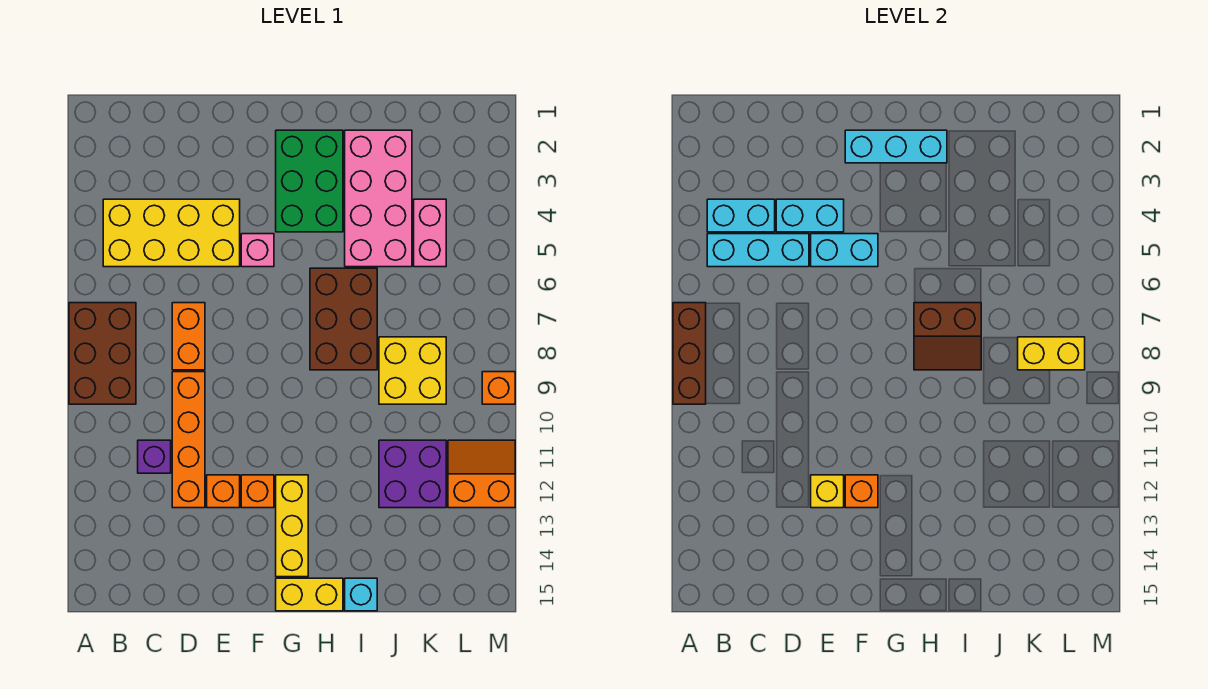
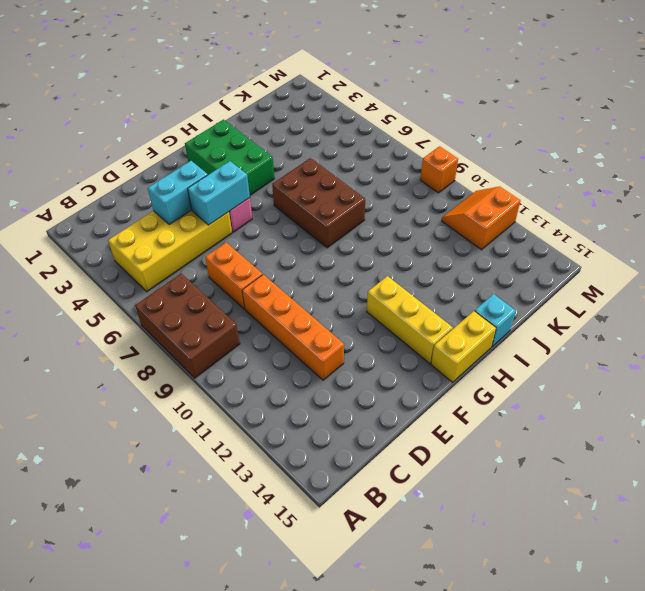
none -> purple 1x1 brick [138,440,171,473]
none -> orange 1x1 brick [207,475,240,508]
none -> orange 1x1 brick [241,475,274,508]

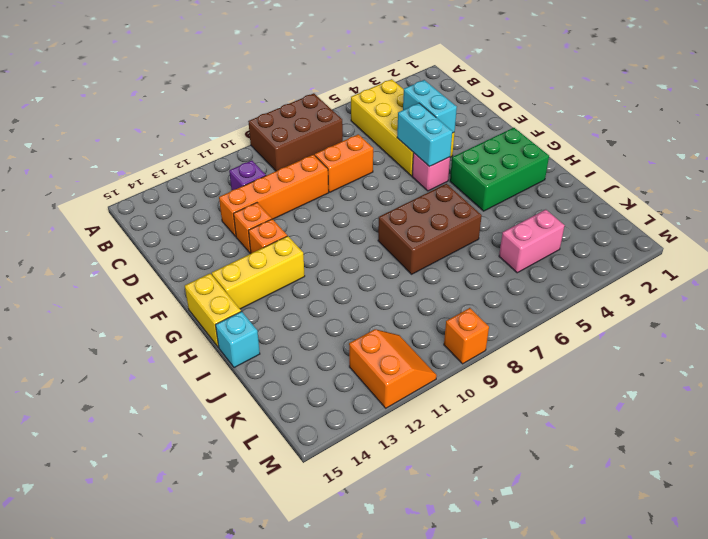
none -> pink 2x4 brick [345,130,412,267]
none -> yellow 2x2 brick [379,337,446,404]
none -> purple 2x2 brick [379,440,446,508]

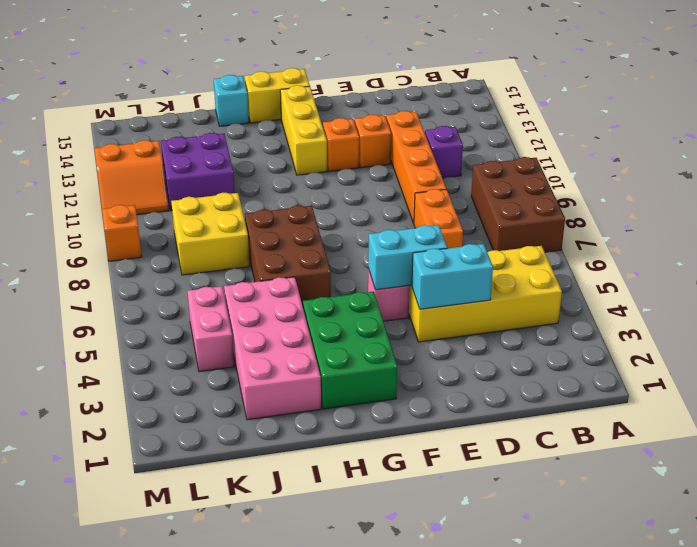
none -> brown 1x3 brick [673,303,706,404]
none -> cyan 1x2 brick [707,199,775,232]
none -> cyan 1x3 brick [707,234,809,267]

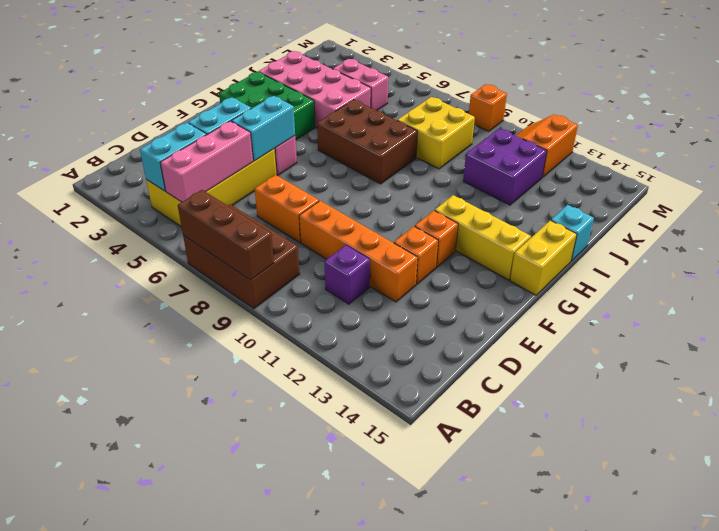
pink 1x3 brick [160,121,253,202] -> cyan 1x3 brick [707,234,809,267]
none -> yellow 1x1 brick [811,475,844,508]
none -> cyan 1x3 brick [845,130,947,163]
none -> orange 1x1 brick [845,475,878,508]

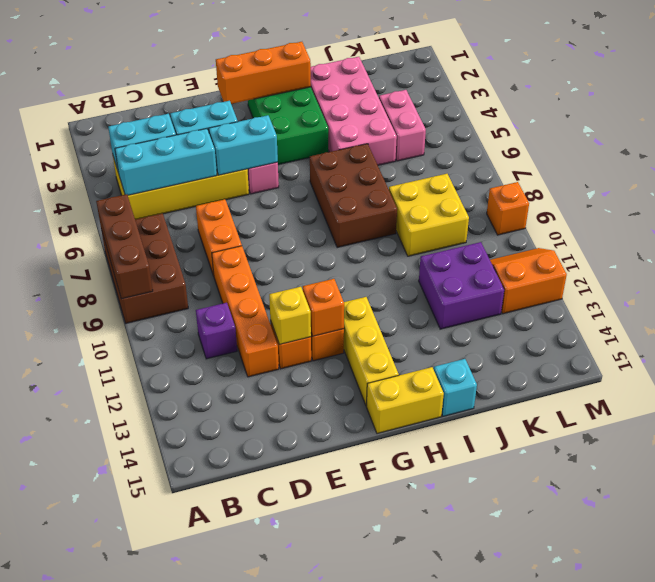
orange 1x3 brick [216,42,311,104] -> cyan 1x3 brick [845,130,947,163]
none -> brown 2x2 slope [914,303,981,370]
none -> yellow 1x2 brick [1018,337,1085,370]

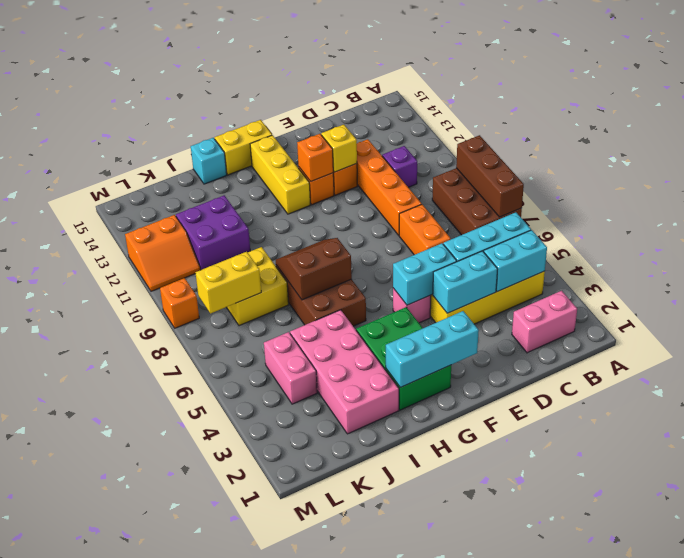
pink 1x2 brick [512,291,577,353] -> none

